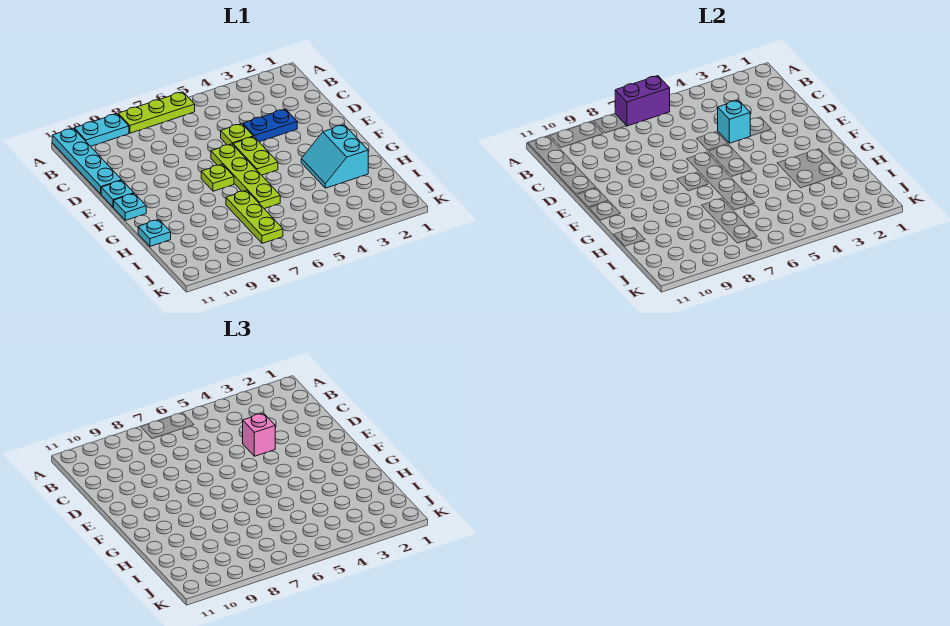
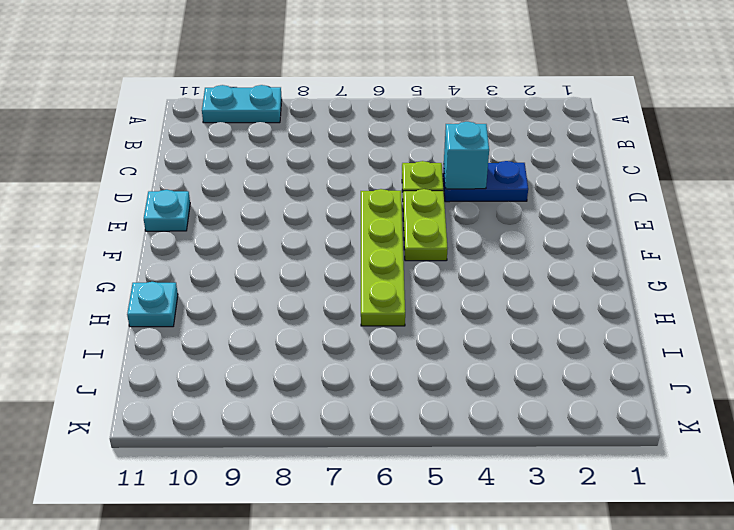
none -> lime 1x3 plate [118,92,195,133]
none -> cyan 1x4 plate [52,128,122,194]
none -> lime 1x1 plate [201,164,234,191]

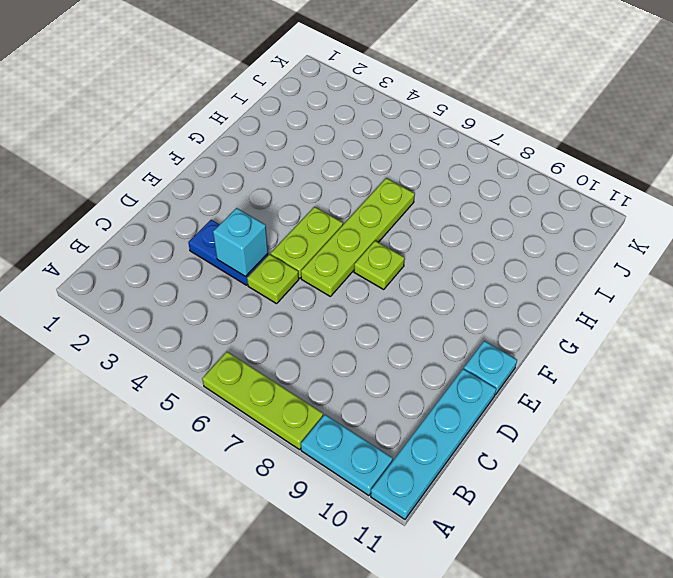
none -> cyan 1x1 plate [114,193,146,220]
none -> cyan 2x2 slope [301,125,368,188]
none -> lime 1x3 plate [226,190,283,243]

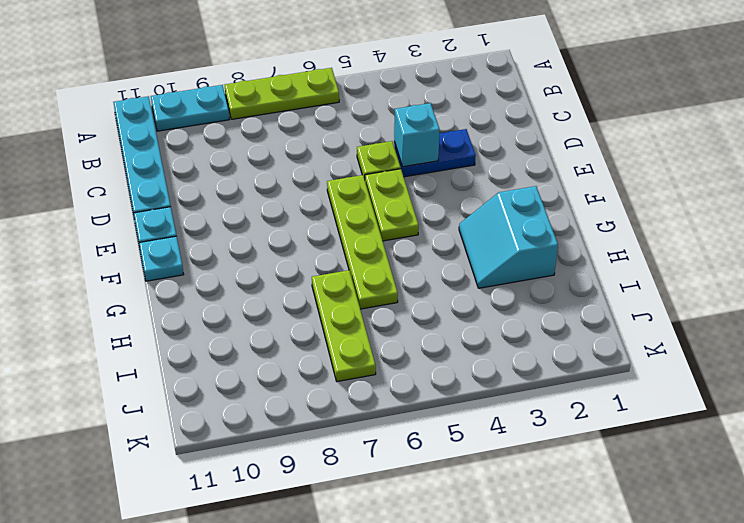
none -> lime 1x1 plate [201,164,234,191]
none -> cyan 1x1 plate [138,220,171,246]
none -> purple 1x2 brick [615,76,670,126]

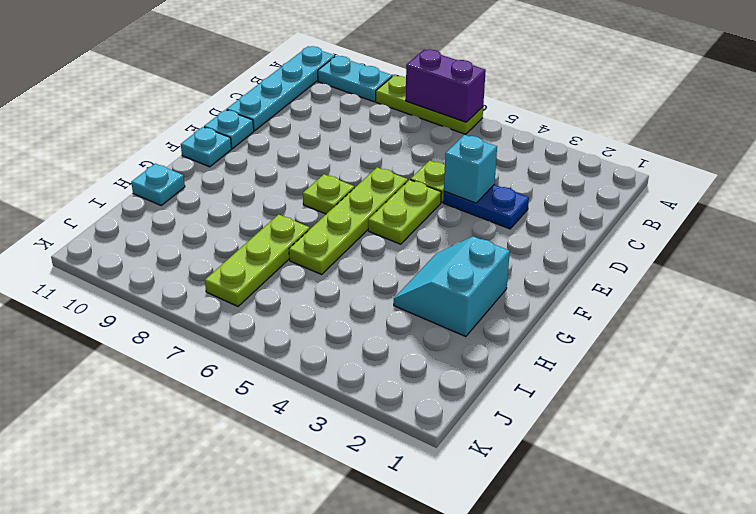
none -> pink 1x1 brick [243,413,275,456]

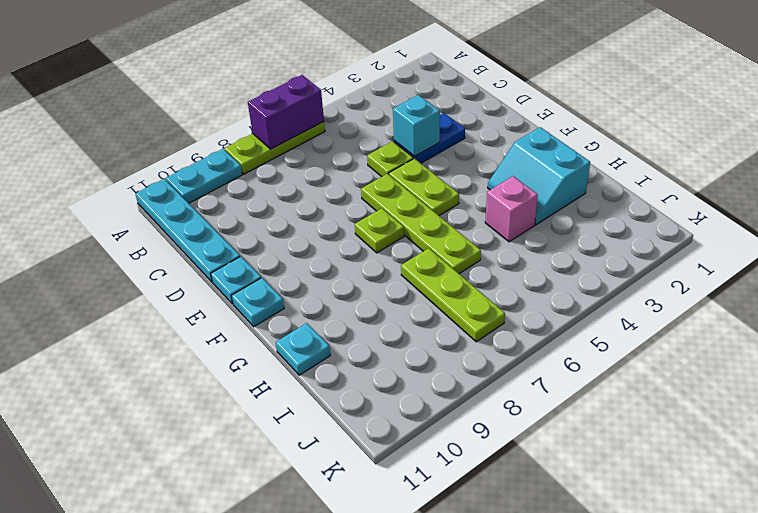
pink 1x1 brick [485,176,538,242] -> pink 1x1 brick moved to [243,413,275,456]

